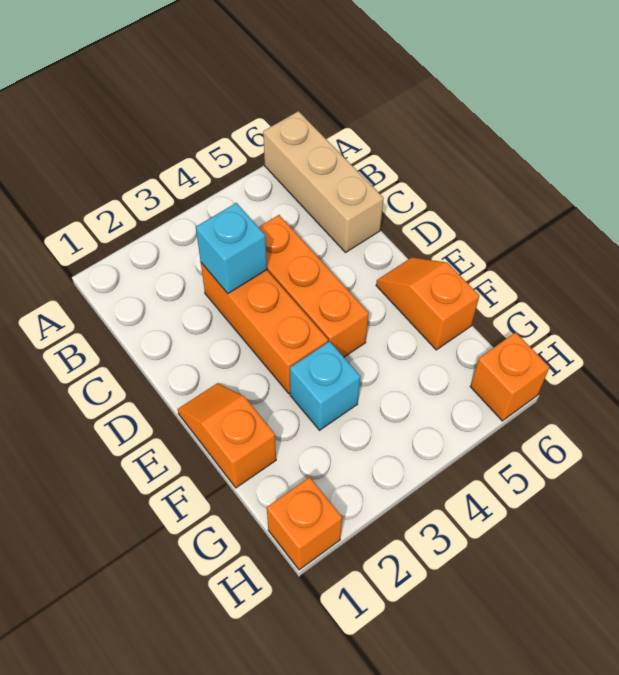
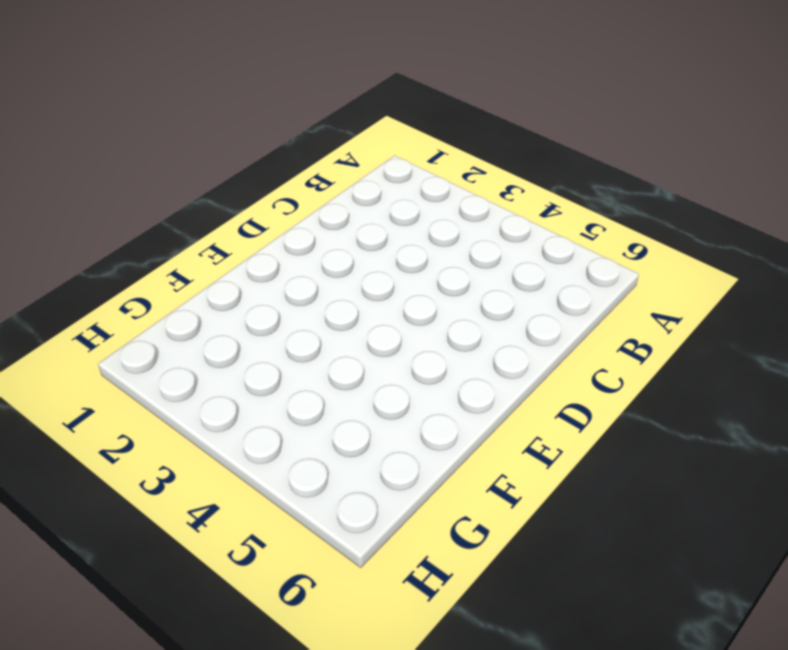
none -> tan 1x3 brick [263,111,384,252]
none -> orange 1x3 brick [201,263,328,394]

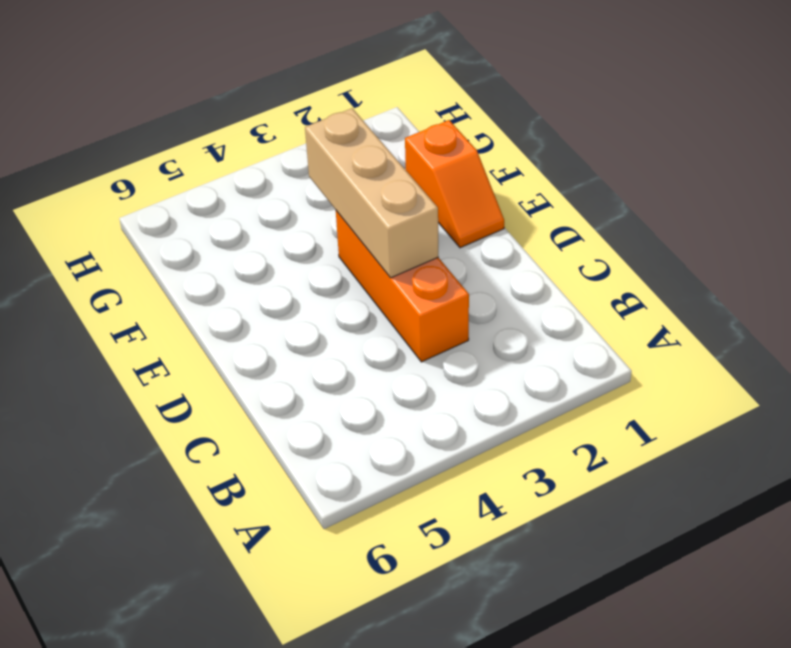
tan 1x3 brick [305,108,439,278] -> tan 1x3 brick moved to [263,111,384,252]
none -> orange 1x3 brick [259,215,369,357]
none -> orange 1x2 slope [376,257,479,350]

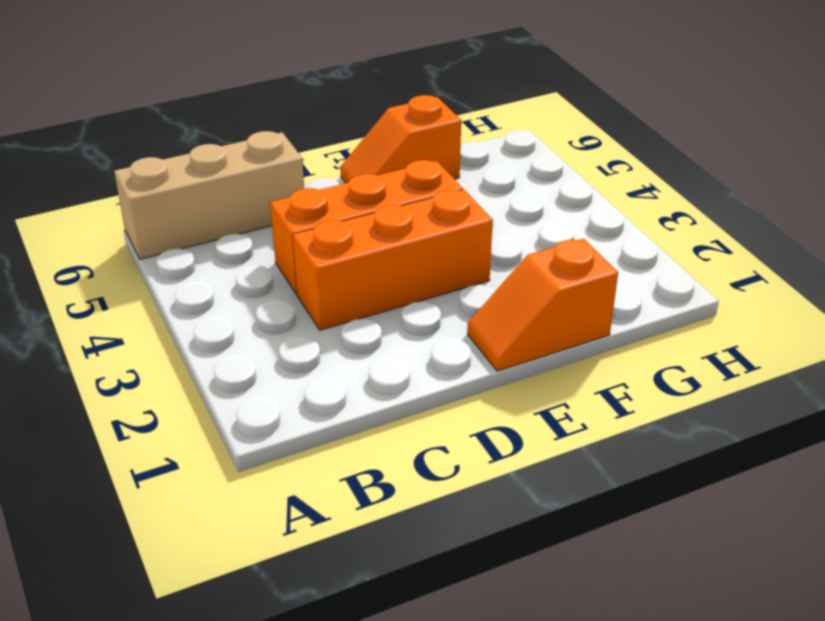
none -> cyan 1x1 brick [290,341,361,430]
none -> orange 1x1 brick [267,477,342,570]

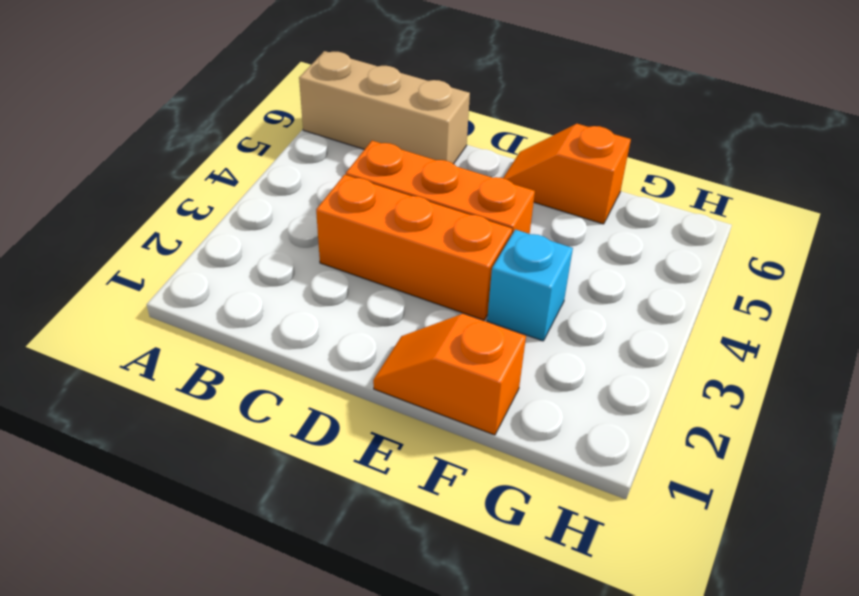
none -> orange 1x1 brick [267,477,342,570]
none -> orange 1x1 brick [470,332,549,421]

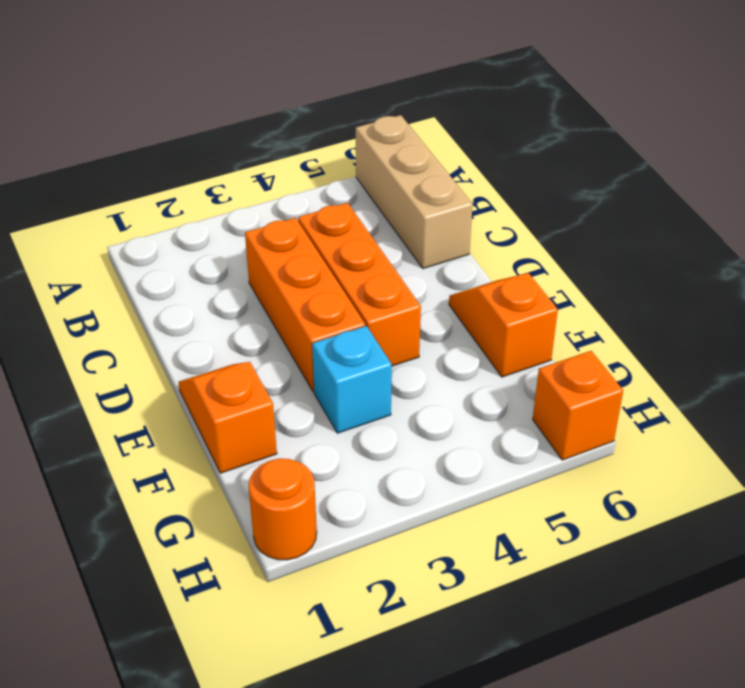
orange 1x1 round brick [249,458,317,560] -> orange 1x1 brick [267,477,342,570]
none -> cyan 1x1 brick [196,203,267,293]

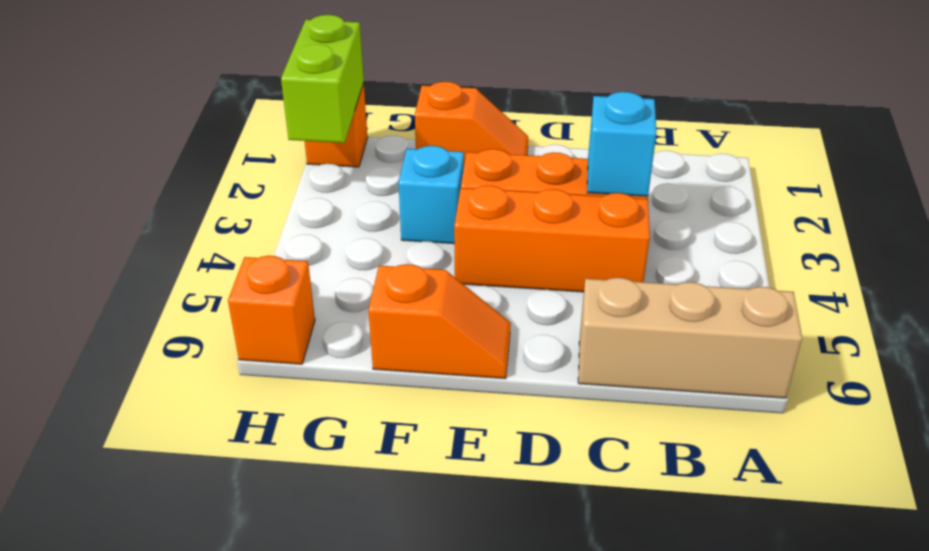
lime 1x2 brick [281,15,364,143] -> none

